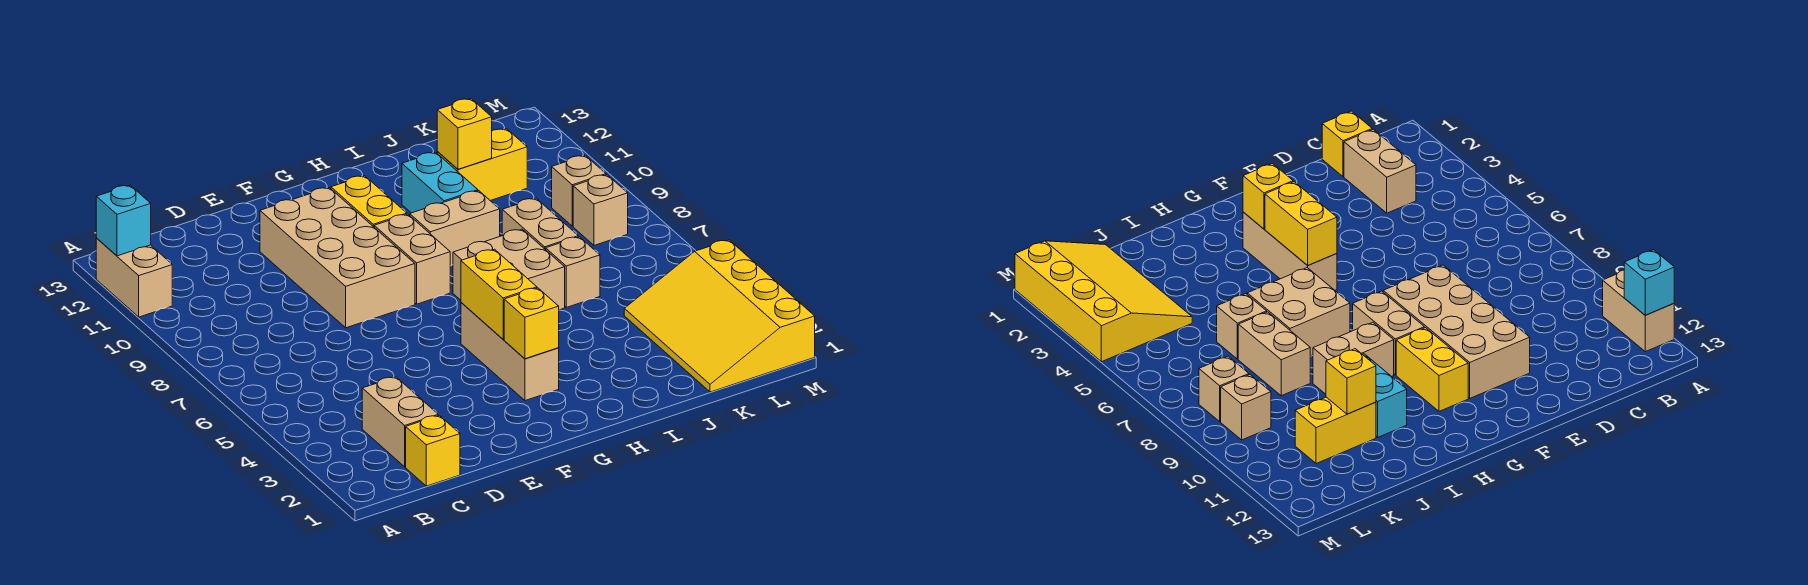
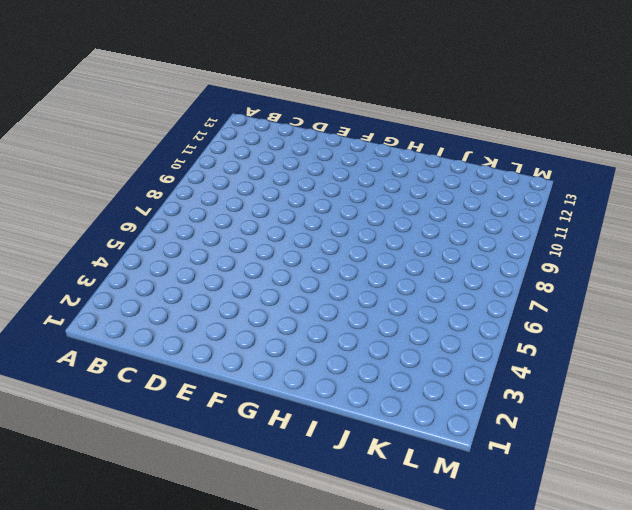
none -> tan 1x2 brick [96,238,172,317]
none -> yellow 1x1 brick [406,415,460,486]
none -> tan 1x2 brick [362,377,438,467]

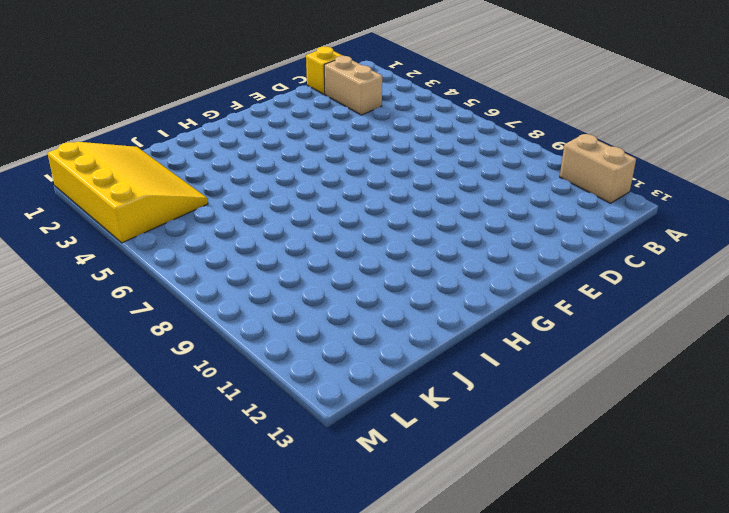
none -> tan 2x4 brick [260,188,415,328]
none -> tan 1x3 brick [461,303,559,401]
none -> tan 1x2 brick [374,214,450,304]

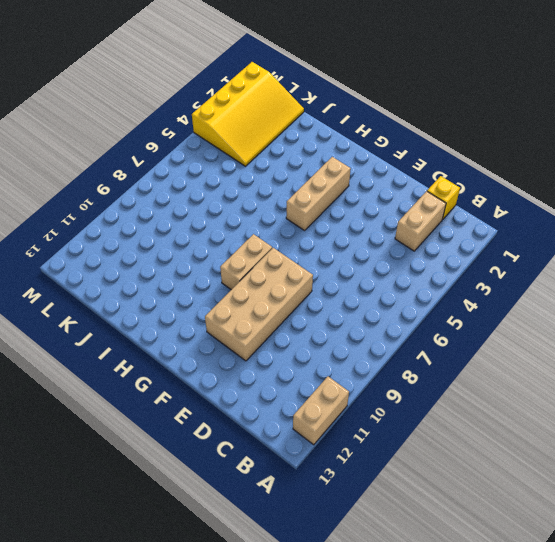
none -> yellow 1x2 brick [331,176,407,227]
none -> tan 2x2 brick [453,229,565,310]
none -> tan 1x2 brick [410,191,500,266]

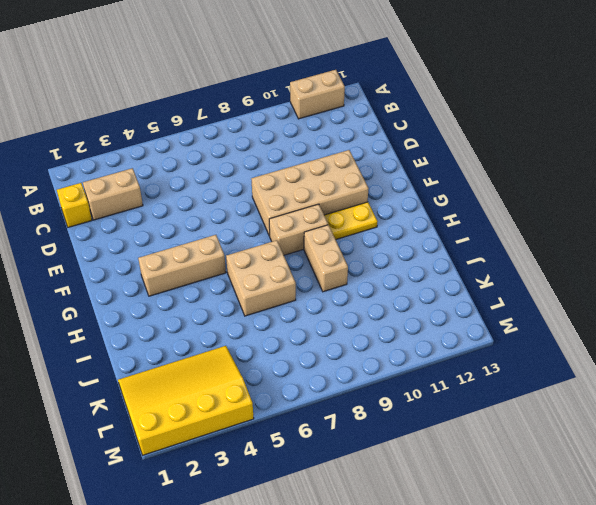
yellow 1x2 plate [324,202,378,240] -> yellow 1x2 brick [331,176,407,227]
none -> cyan 1x2 brick [402,152,478,213]
none -> tan 1x1 brick [546,237,600,307]
none -> tan 1x2 brick [502,198,578,250]

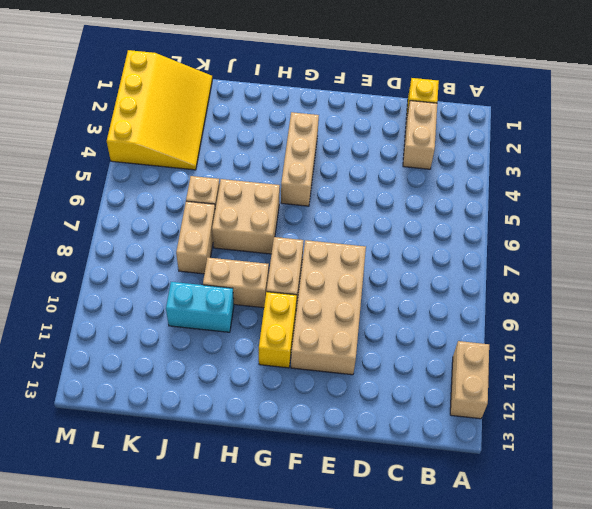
cyan 1x2 brick [166,282,234,332] -> cyan 1x2 brick turned to [402,152,478,213]
none -> yellow 1x2 brick [437,129,527,201]
none -> tan 1x1 brick [573,175,628,245]
none -> tan 1x1 brick [552,155,606,226]

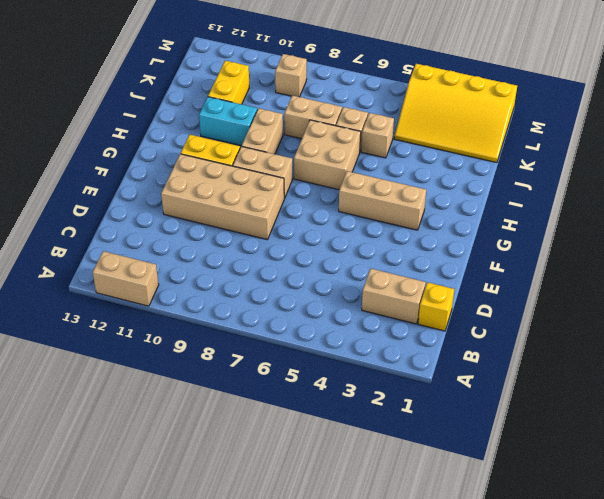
tan 1x1 brick [361,113,394,158] -> tan 1x1 brick moved to [573,175,628,245]
none -> cyan 1x1 brick [96,185,151,256]
none -> yellow 1x1 brick [504,288,559,359]
none -> yellow 1x2 brick [461,249,537,339]

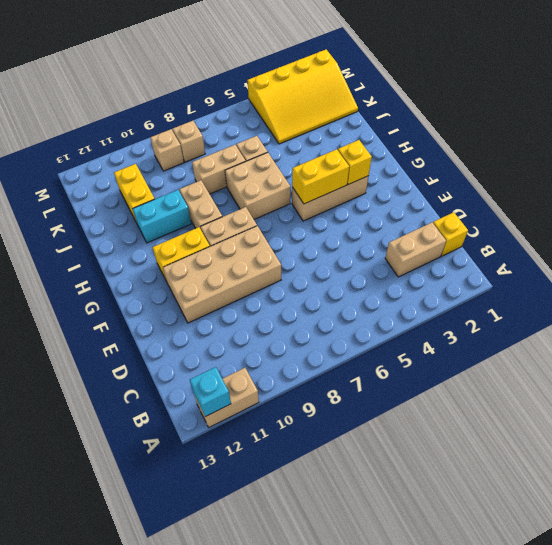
none -> yellow 1x1 brick [437,99,492,169]

